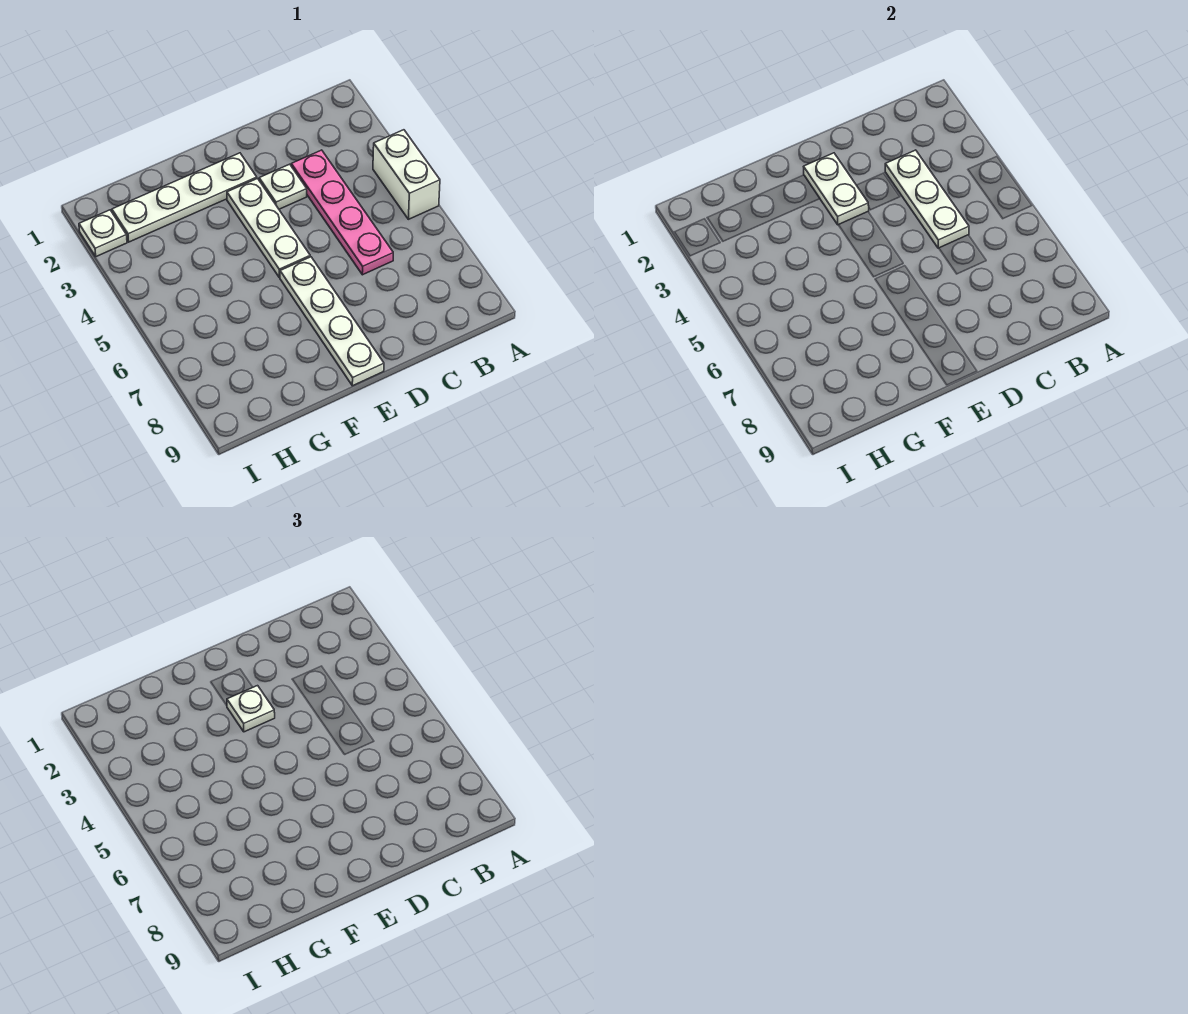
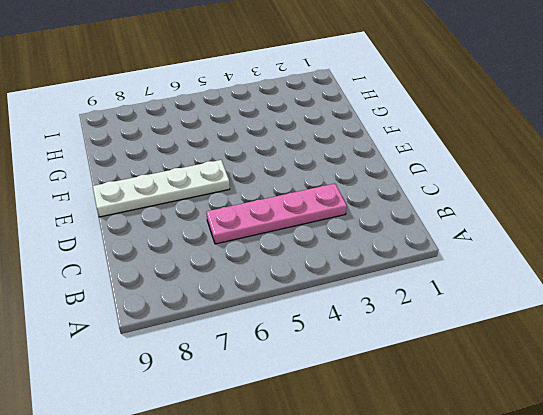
none -> white 1x2 brick [373,130,440,219]
none -> white 1x1 plate [259,164,307,209]

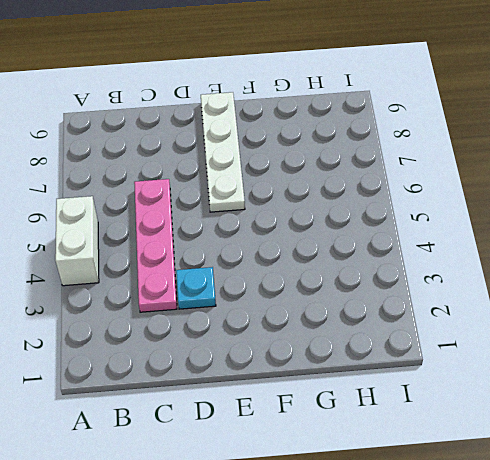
cyan 1x1 plate [176,267,216,309] -> white 1x1 plate [259,164,307,209]
none -> white 1x4 plate [112,153,257,242]
none -> white 1x3 plate [227,179,310,277]

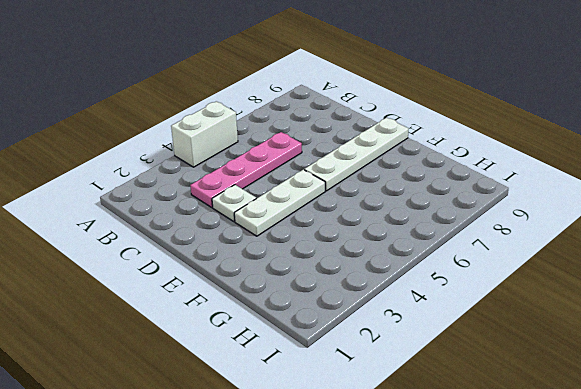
none -> white 1x4 plate [112,153,257,242]
none -> white 1x1 plate [79,210,127,257]

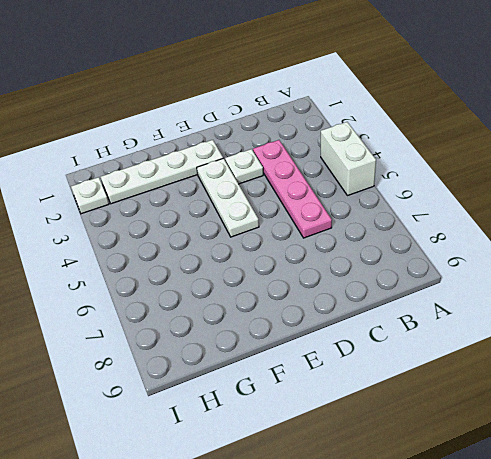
none -> white 1x4 plate [280,257,384,386]
none -> white 1x3 plate [885,150,969,248]

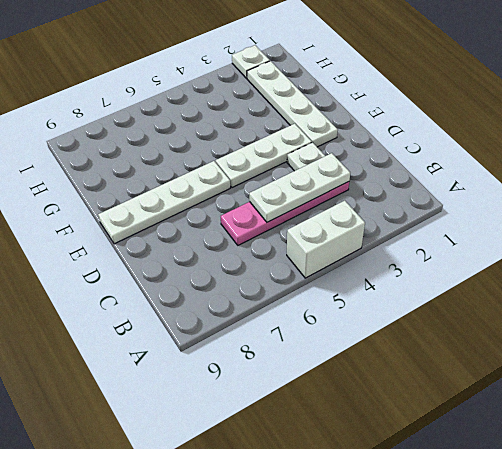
none -> white 1x2 plate [804,153,869,225]
none -> white 1x1 plate [227,686,275,732]

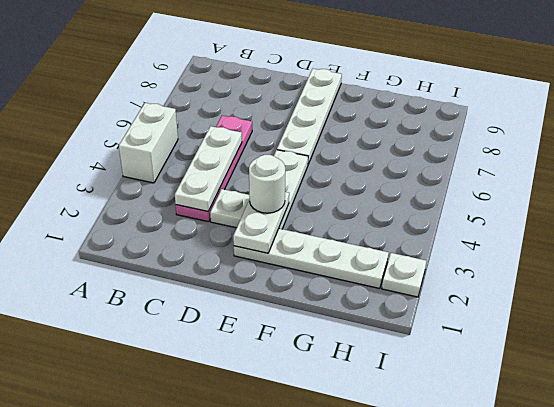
white 1x1 round brick [249,155,285,213] -> white 1x1 plate [227,686,275,732]

